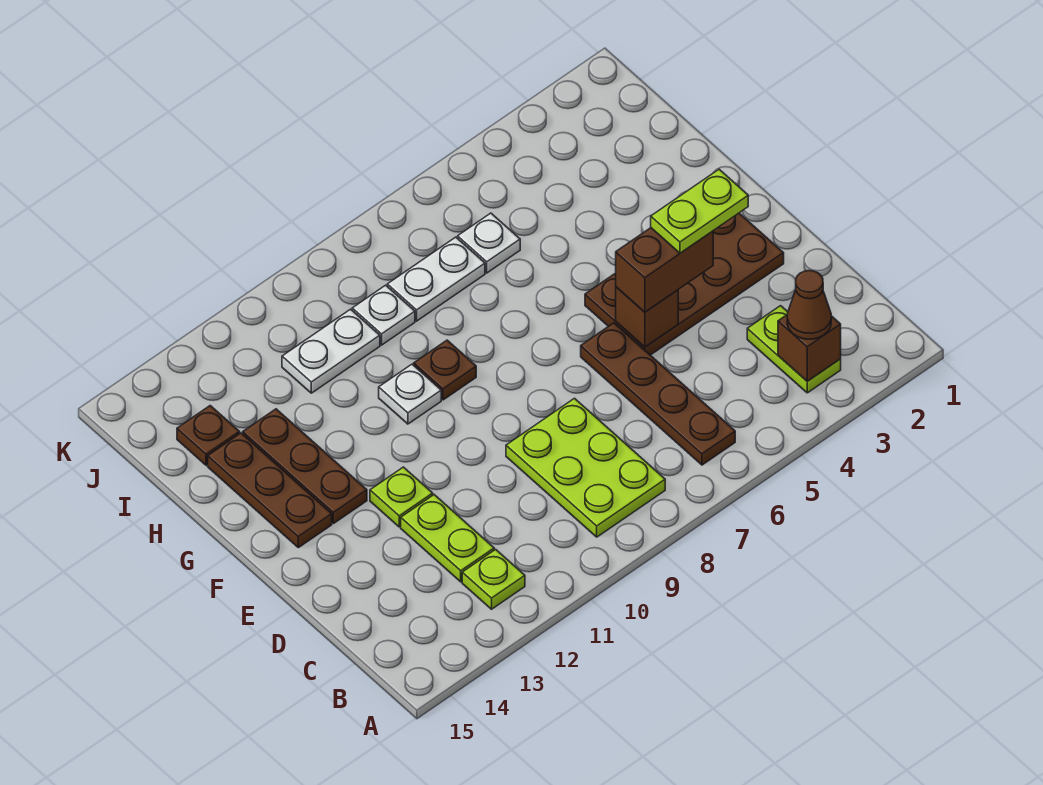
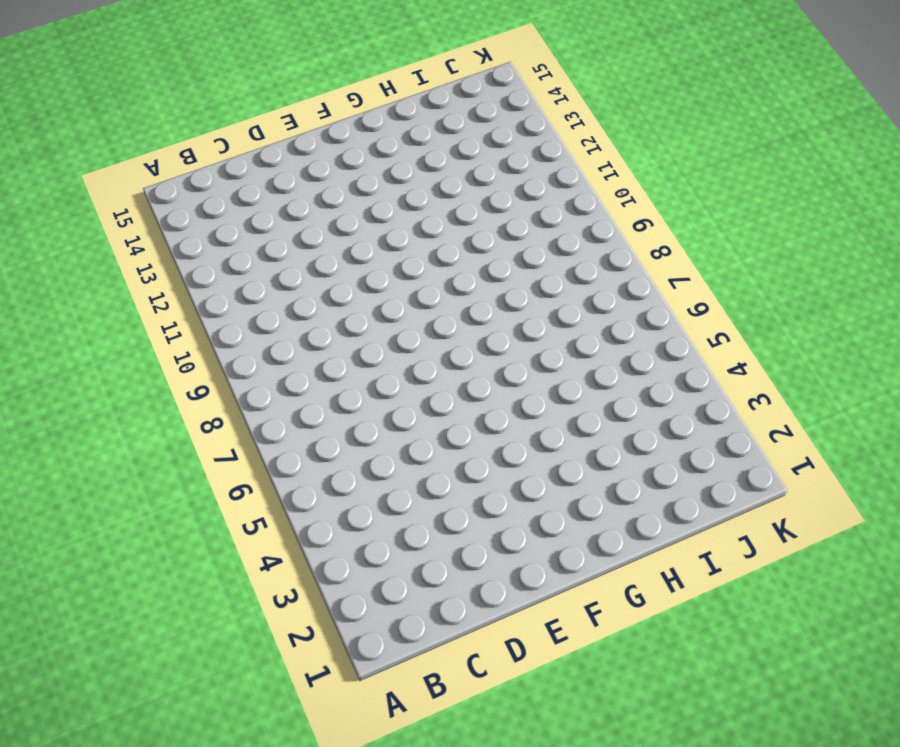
none -> lime 1x2 plate [747,306,841,393]
none -> brown 1x4 plate [581,323,735,465]
none -> lime 2x3 plate [506,398,665,537]

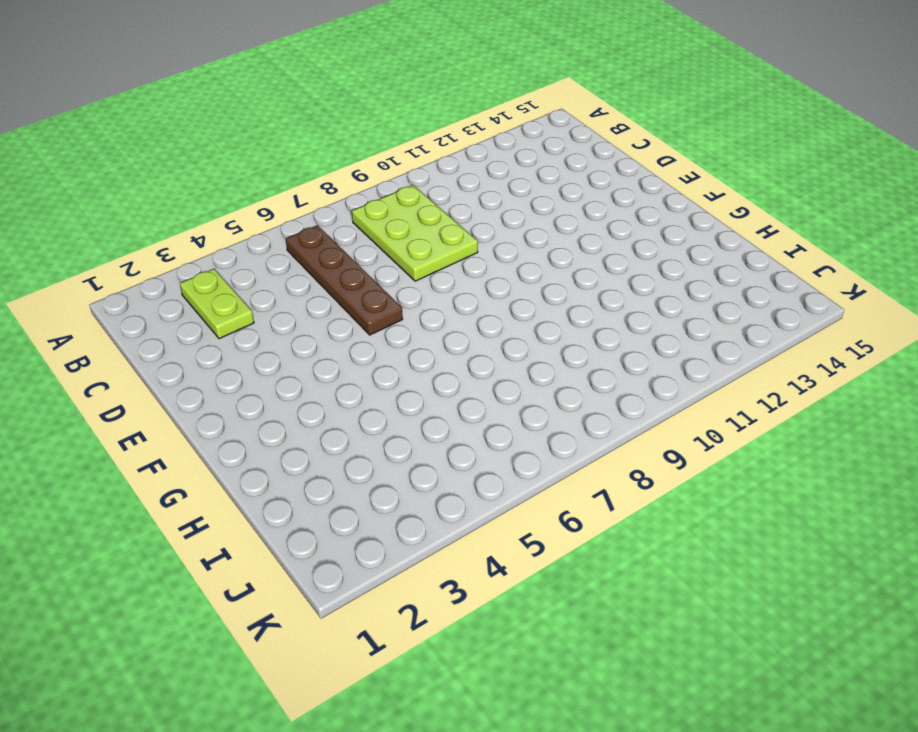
none -> lime 1x1 plate [462,549,525,609]
none -> lime 1x2 plate [401,495,494,582]
none -> brown 2x4 plate [585,213,784,355]

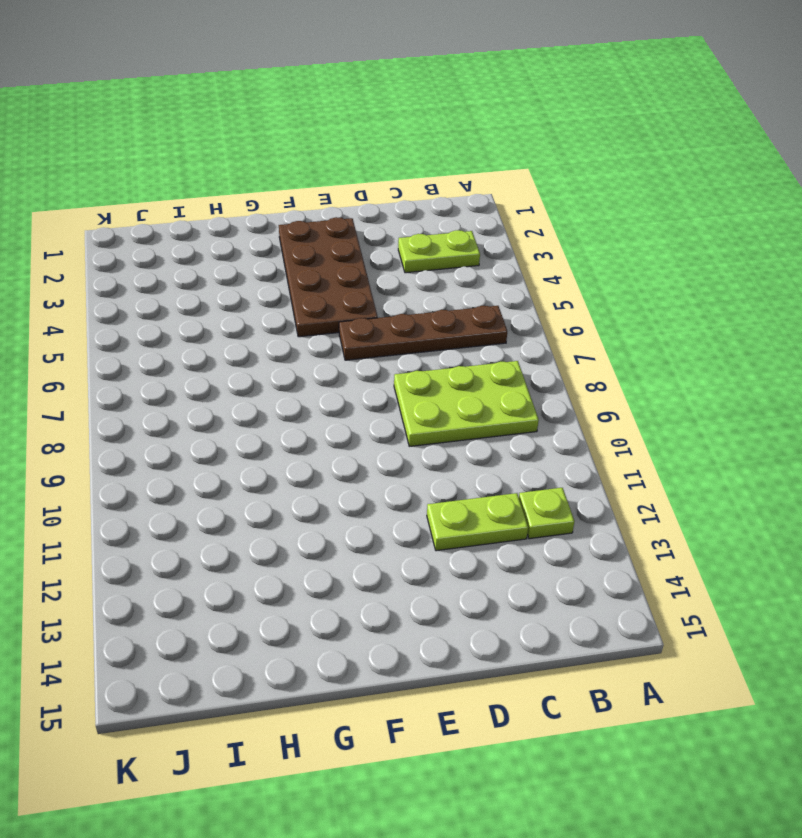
none -> lime 1x1 plate [370,467,433,527]
none -> brown 1x3 plate [243,409,367,524]
none -> brown 1x3 plate [208,433,332,548]

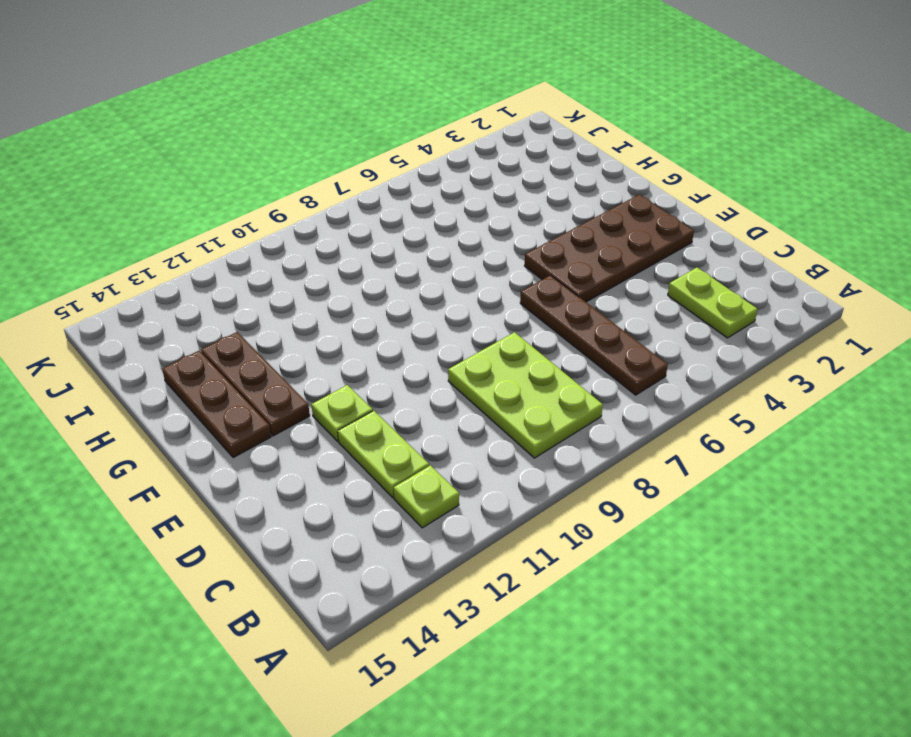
none -> brown 1x1 plate [414,340,476,400]
none -> white 1x1 plate [379,364,441,424]
none -> white 1x1 plate [458,213,520,273]

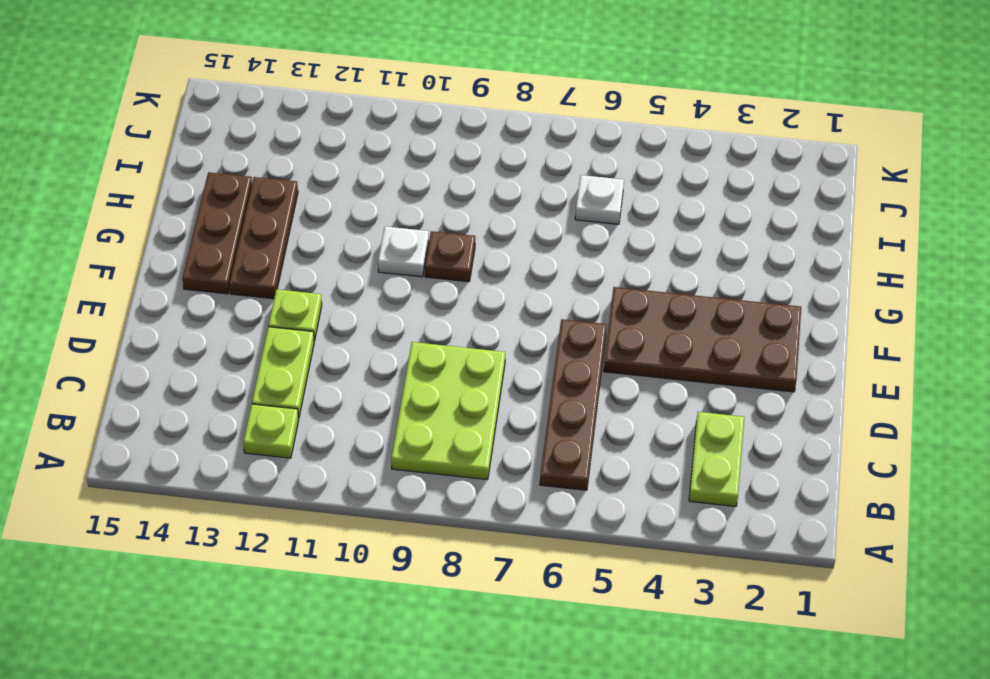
none -> white 1x2 plate [387,237,485,321]
none -> white 1x1 plate [352,285,415,345]
none -> white 1x2 plate [282,309,380,393]

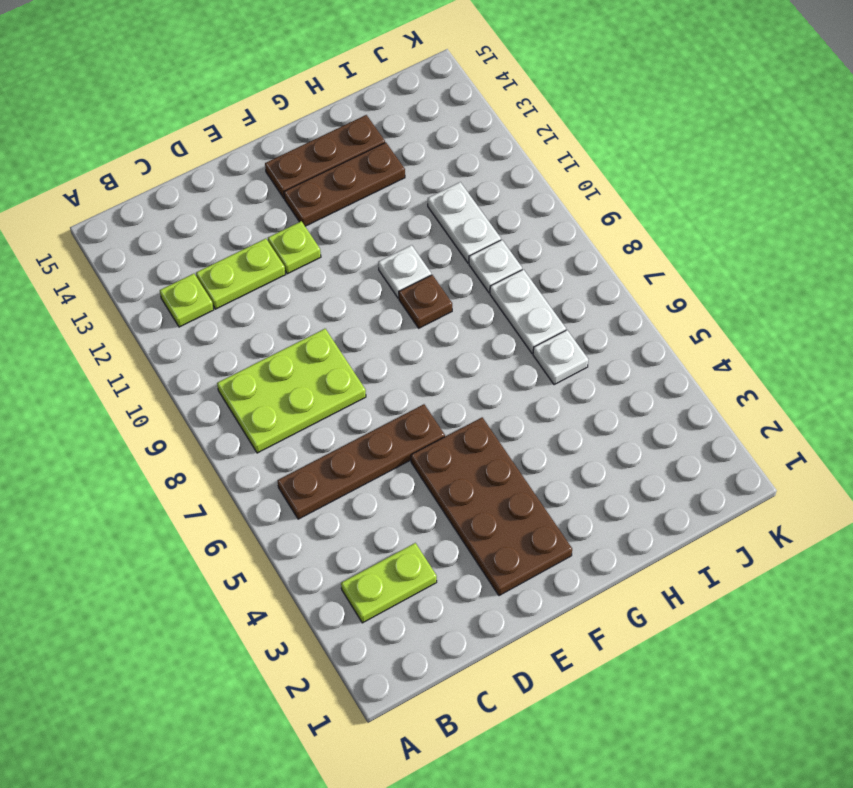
none -> brown 1x1 plate [177,406,240,465]
none -> brown 1x1 brick [778,315,841,381]
none -> brown 1x1 brick [616,287,678,347]

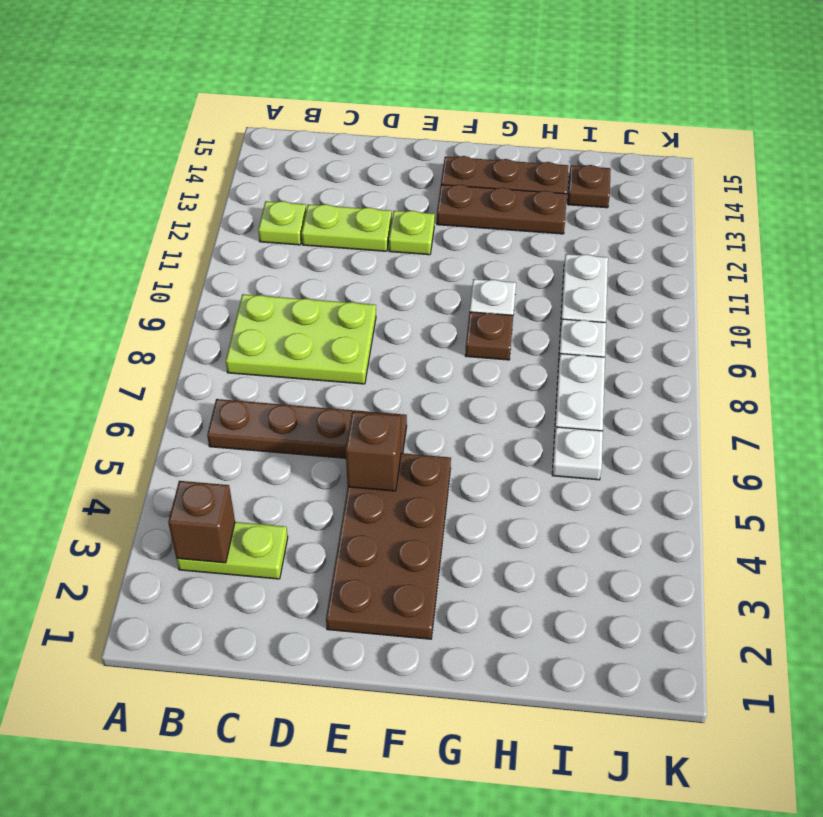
none -> brown 1x1 cone [787,271,831,339]
none -> brown 1x2 brick [616,228,713,312]
none -> lime 1x2 plate [651,169,748,253]

